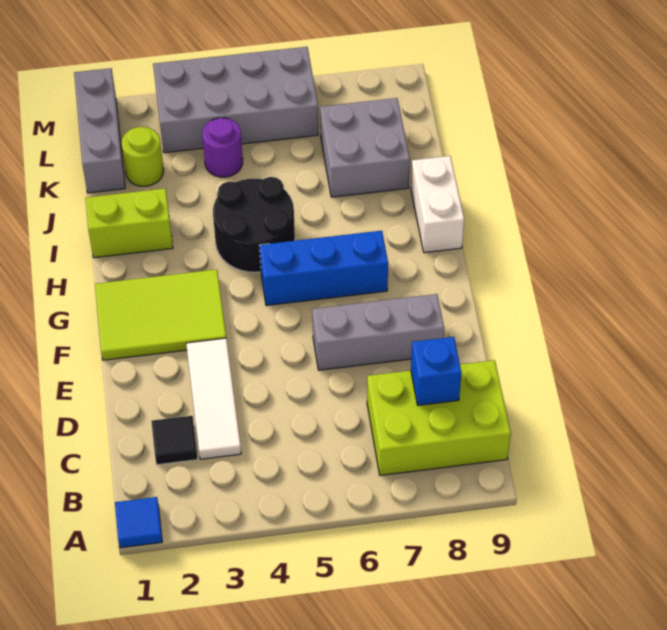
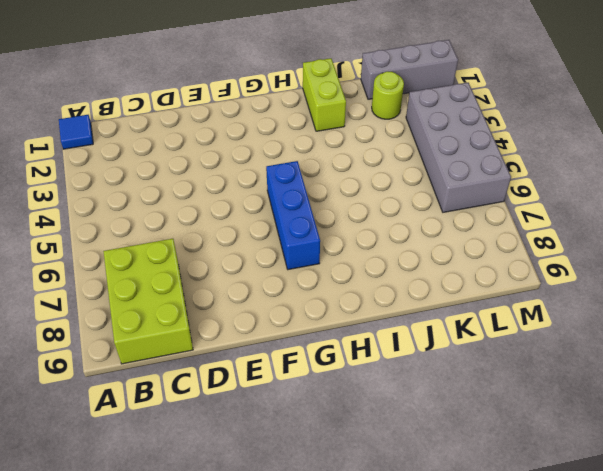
none -> black 1x1 tile [151,416,198,465]
none -> white 1x3 tile [186,338,241,459]
none -> grey 1x3 brick [312,294,444,370]

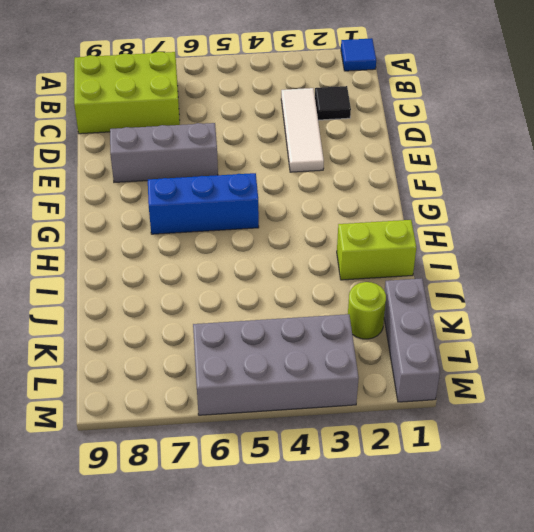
none -> lime 2x3 tile [95,269,226,360]
none -> black 2x2 round brick [213,177,295,272]
none -> white 1x2 brick [411,156,464,253]

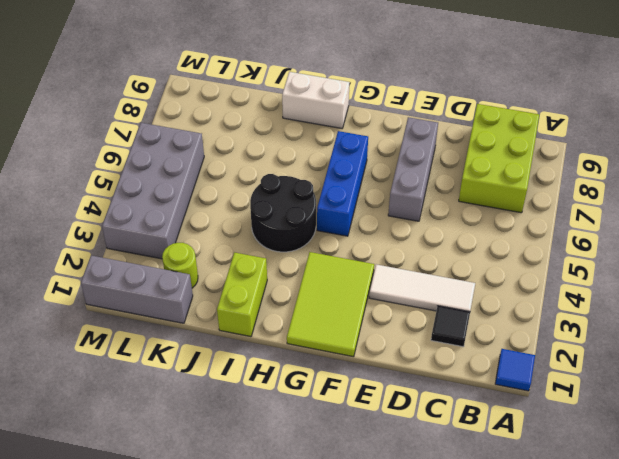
none -> grey 2x2 brick [320,98,410,197]
none -> purple 1x1 round brick [202,118,243,177]
none -> blue 1x1 brick [411,337,461,405]

